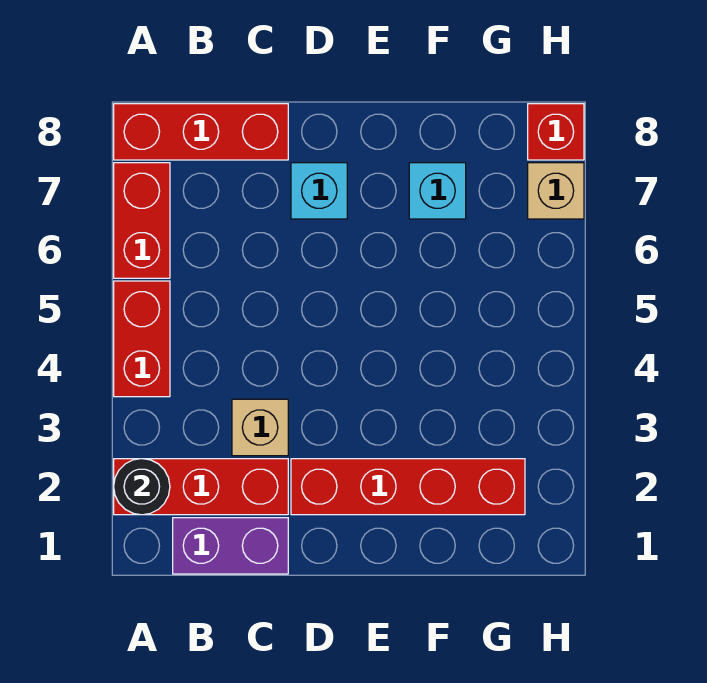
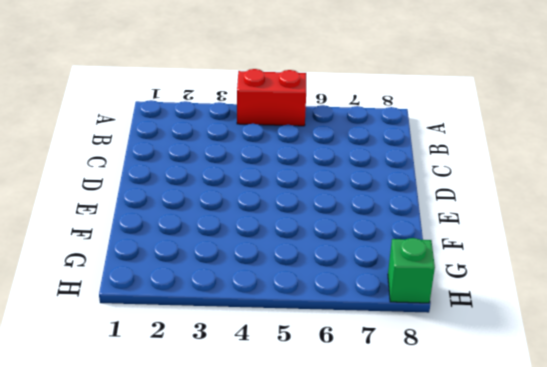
green 1x1 brick [388,238,435,303] -> red 1x1 brick [528,104,584,160]
none -> red 1x3 brick [114,459,288,515]
none -> red 1x2 brick [114,163,170,278]
none -> red 1x3 brick [114,104,288,160]

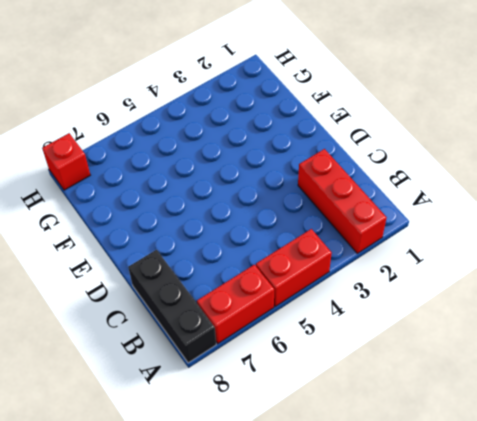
black 1x3 brick [128,250,216,363] -> red 1x3 brick [114,104,288,160]
none -> purple 1x2 brick [173,518,288,574]
none -> tan 1x1 brick [232,399,288,456]
none -> red 1x4 brick [291,459,525,515]

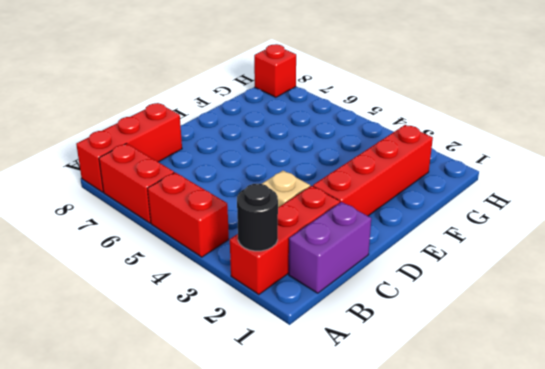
none -> cyan 1x1 brick [291,163,347,219]
none -> cyan 1x1 brick [409,163,466,219]
none -> tan 1x1 brick [528,163,584,219]

